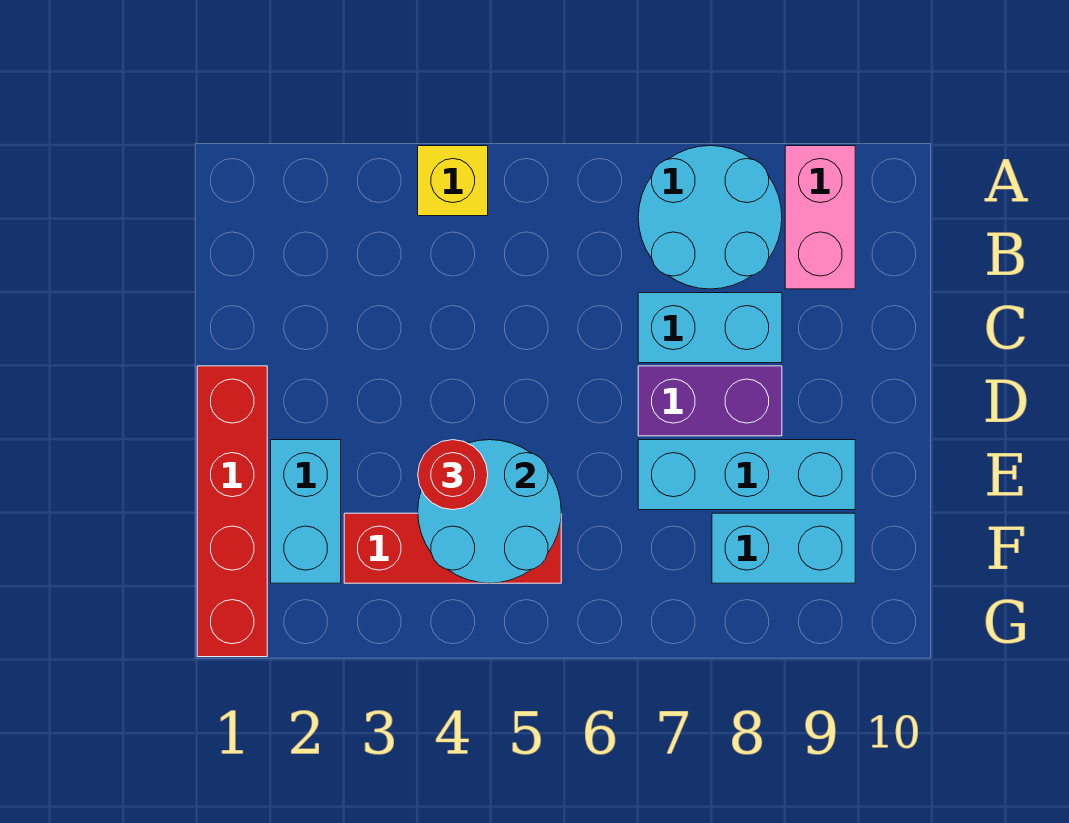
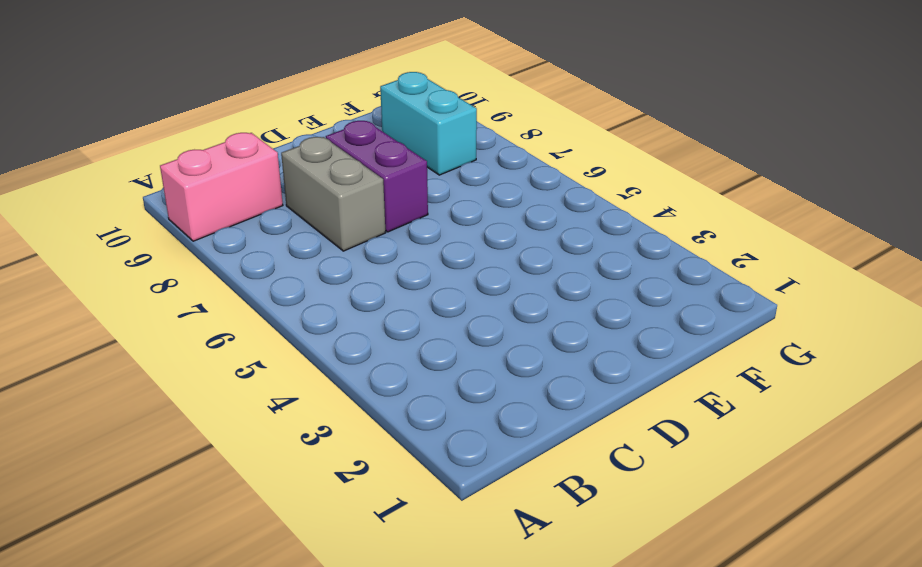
grey 1x2 brick [281,137,386,251] -> cyan 1x2 brick [638,293,782,363]
none -> yellow 1x1 brick [418,146,488,216]
none -> cyan 2x2 round brick [638,146,782,289]
none -> red 1x4 brick [197,366,267,657]

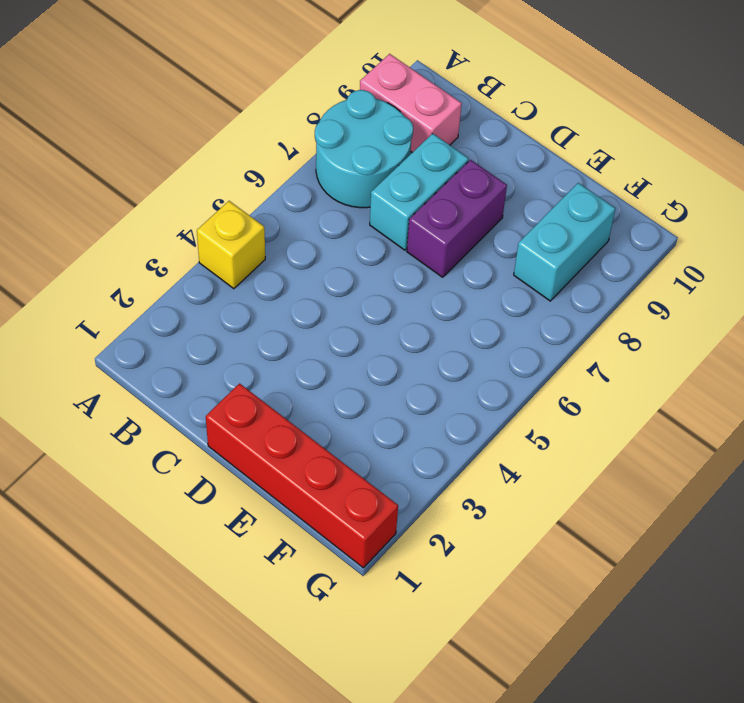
none -> cyan 1x2 brick [271,440,341,583]
none -> cyan 1x3 brick [638,440,855,510]
none -> red 1x3 brick [344,513,561,583]

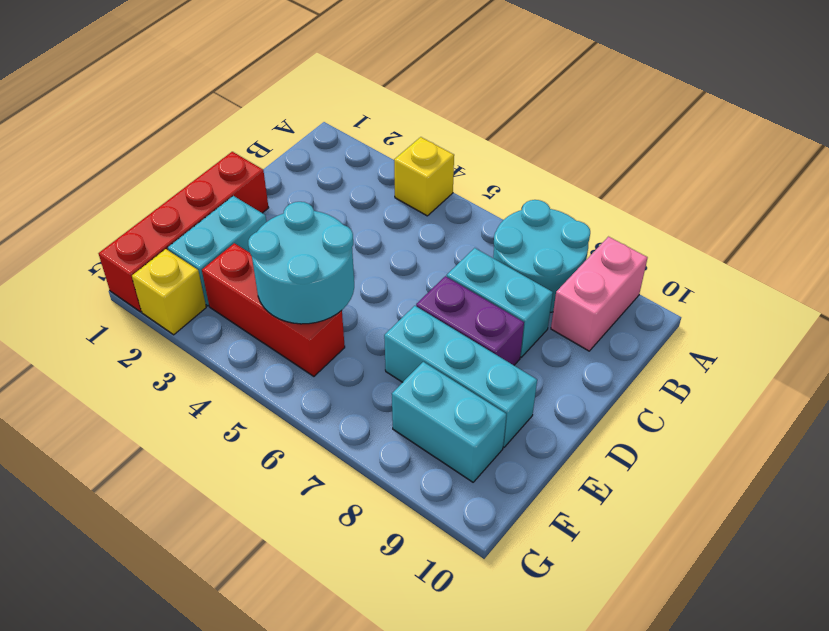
yellow 1x1 brick [132,249,206,335] -> none
none -> red 1x1 round brick [418,440,488,510]

